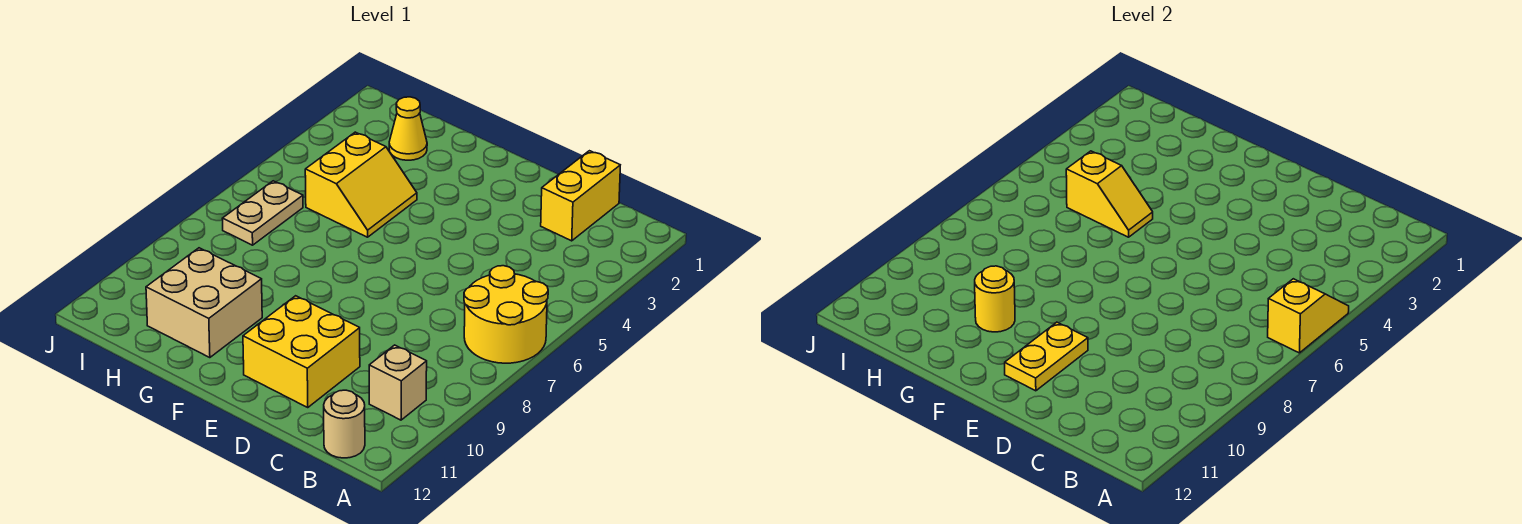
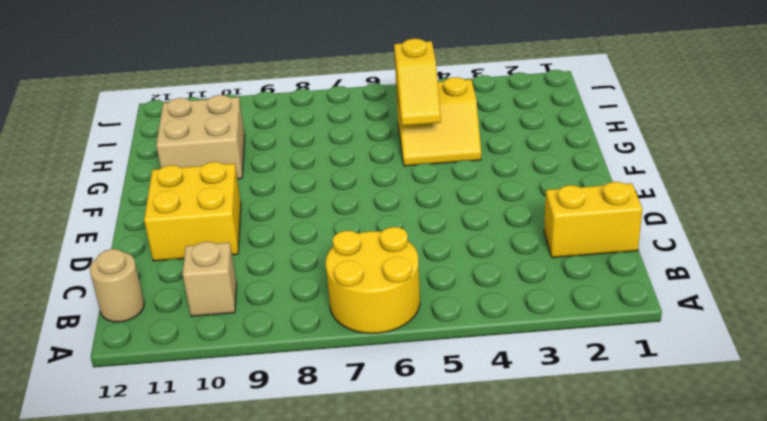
none -> yellow 1x1 cone [389,97,427,160]
none -> tan 1x2 plate [222,181,303,245]
none -> yellow 1x2 slope [1268,279,1349,353]

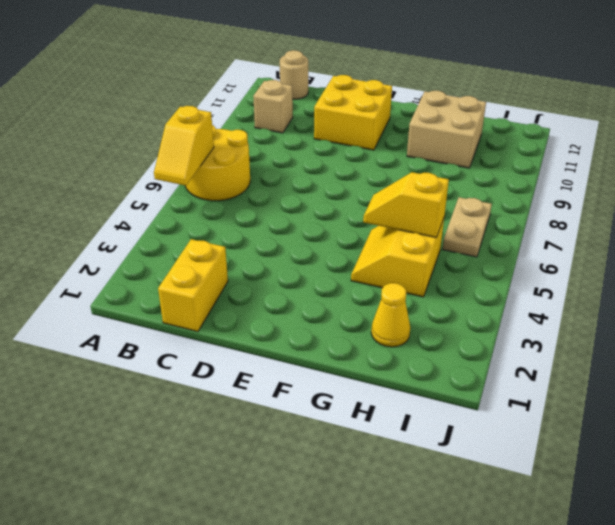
none -> yellow 1x2 plate [1005,322,1088,391]
none -> yellow 1x1 round brick [975,266,1015,332]

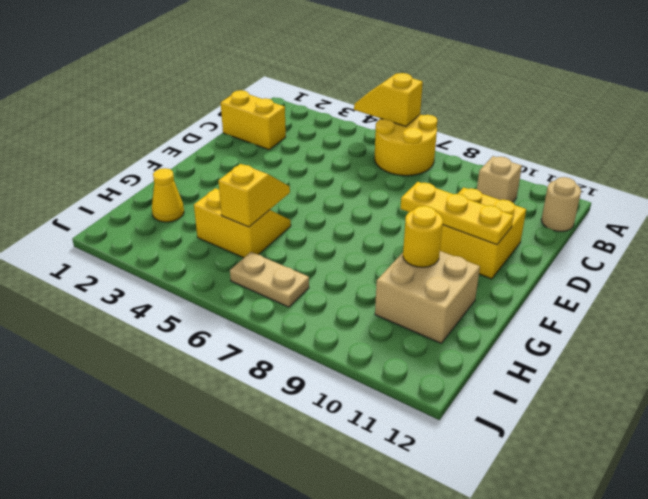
yellow 1x3 plate [400,182,514,245] -> yellow 1x2 plate [1005,322,1088,391]

